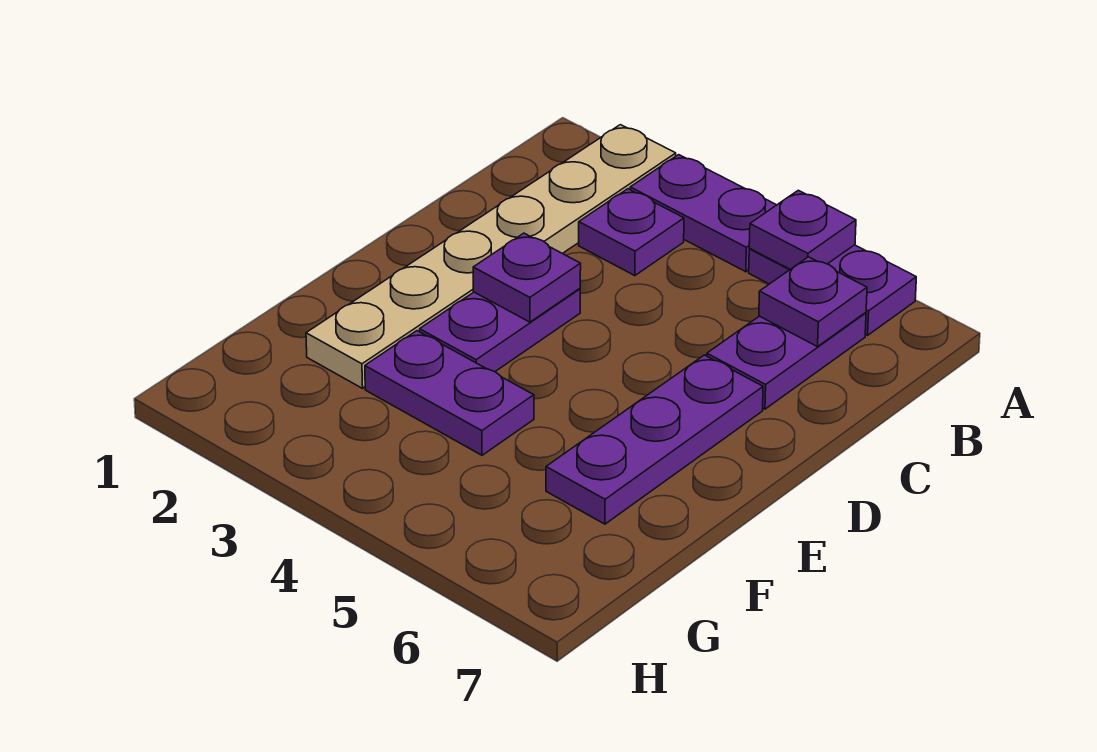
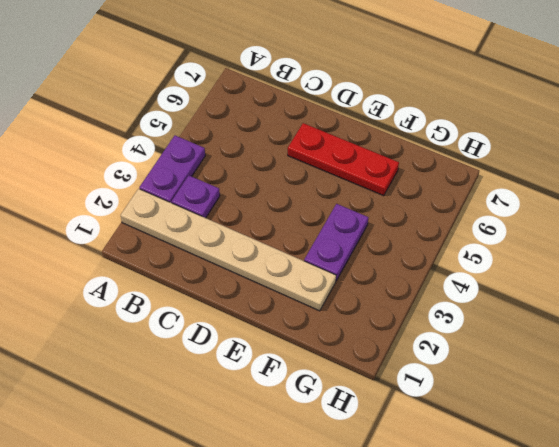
red 1x3 plate [288,123,399,196] -> purple 1x3 plate [546,355,763,524]
none -> purple 1x2 plate [749,245,916,335]
none -> purple 1x2 plate [707,312,866,409]

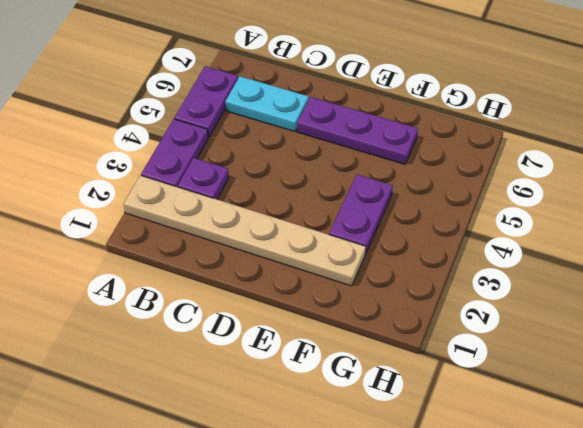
cyan 1x2 plate [225,76,309,132] -> purple 1x2 plate [707,312,866,409]
none -> purple 1x2 plate [420,289,580,372]
none -> purple 1x1 plate [749,190,856,269]

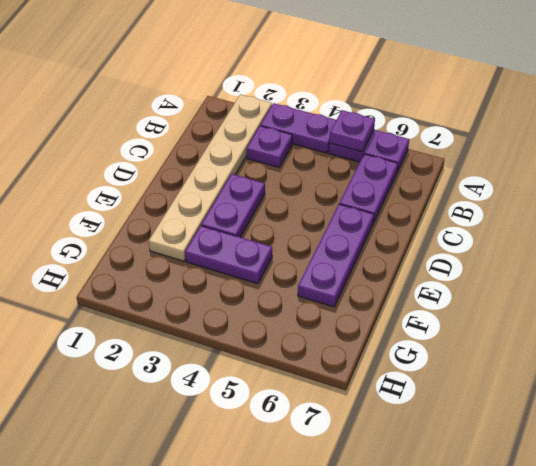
none -> purple 1x1 plate [759,257,867,347]
none -> purple 1x1 plate [473,233,581,322]

